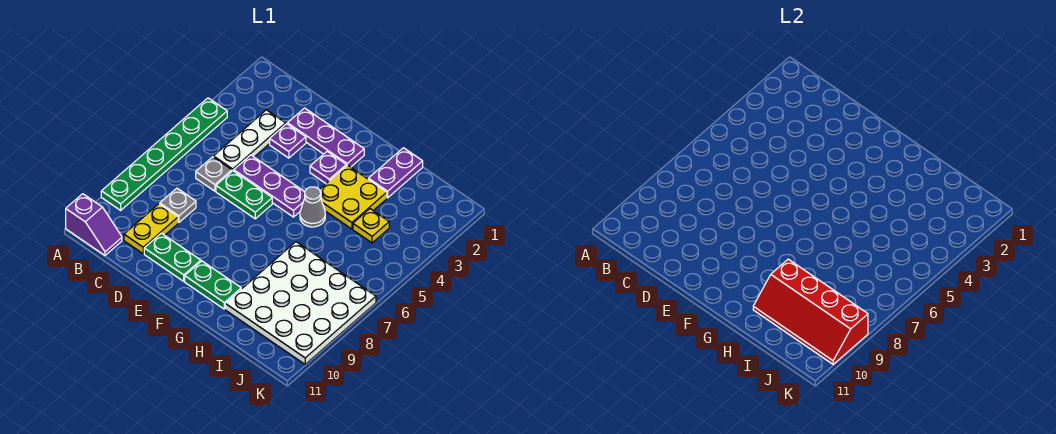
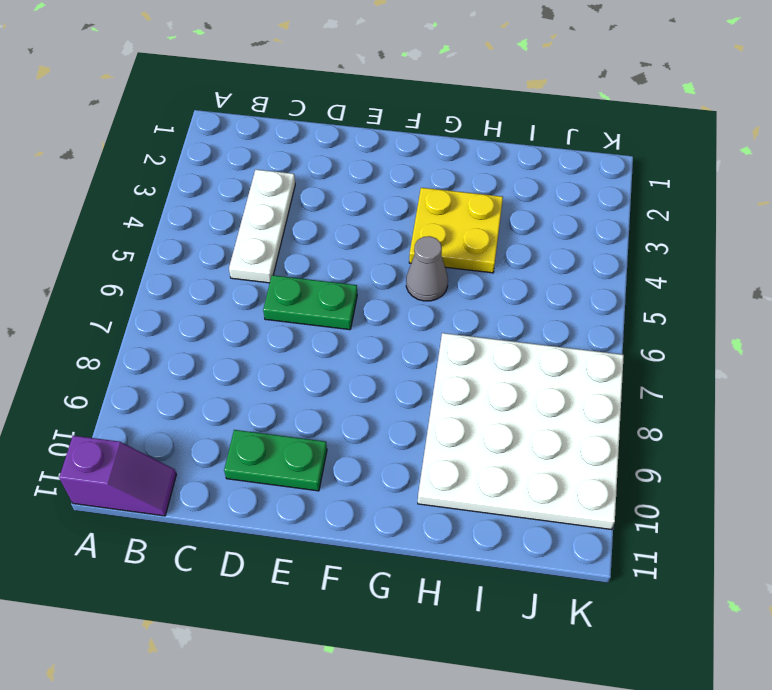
none -> green 1x6 plate [101,98,227,210]
none -> grey 1x1 plate [196,157,232,191]
none -> grey 1x1 plate [160,188,196,222]

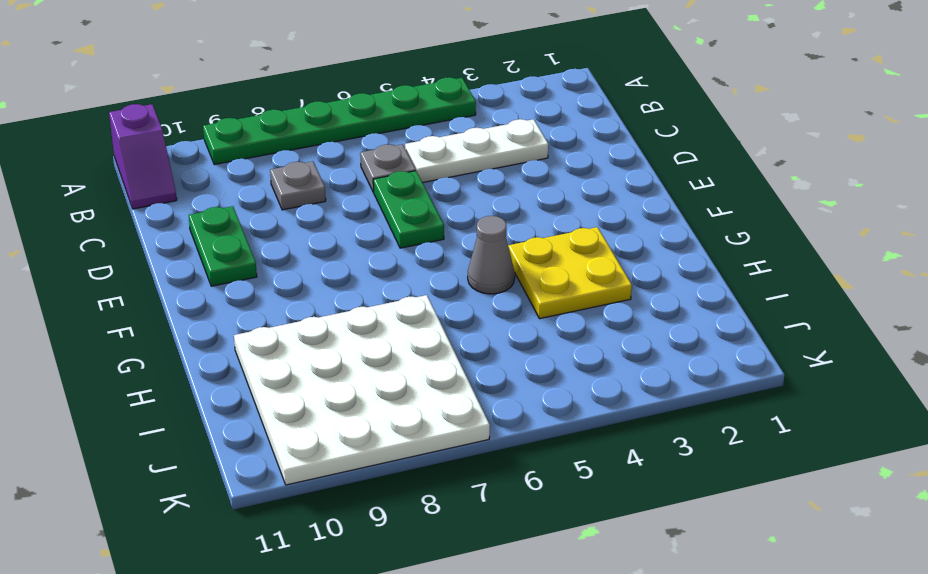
none -> yellow 1x2 plate [124,204,178,254]
none -> purple 1x3 plate [287,108,364,167]
none -> purple 1x1 plate [270,124,306,158]

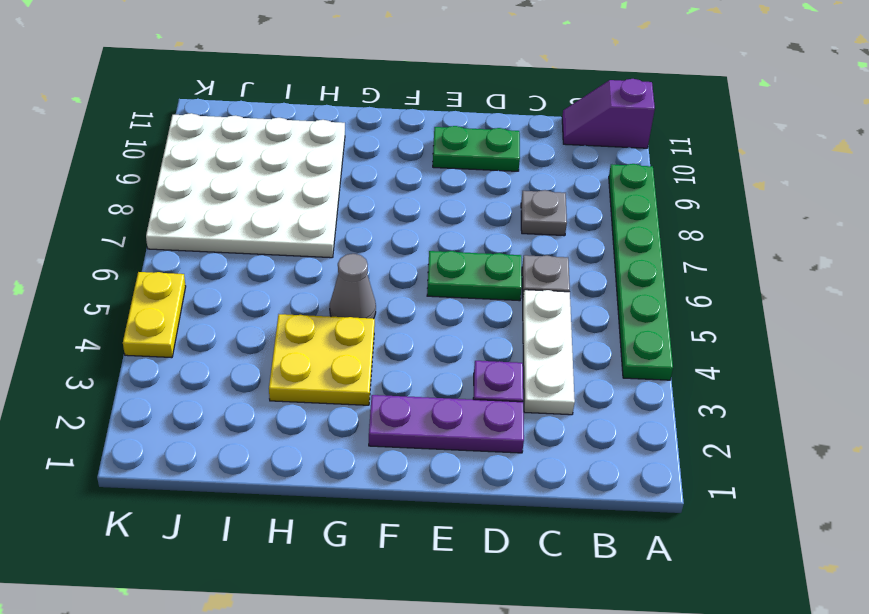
yellow 1x2 plate [123,272,186,358] -> yellow 1x2 plate moved to [124,204,178,254]
none -> purple 1x3 plate [234,155,305,217]
none -> purple 1x1 plate [310,152,346,183]
none -> green 1x2 plate [185,261,241,309]

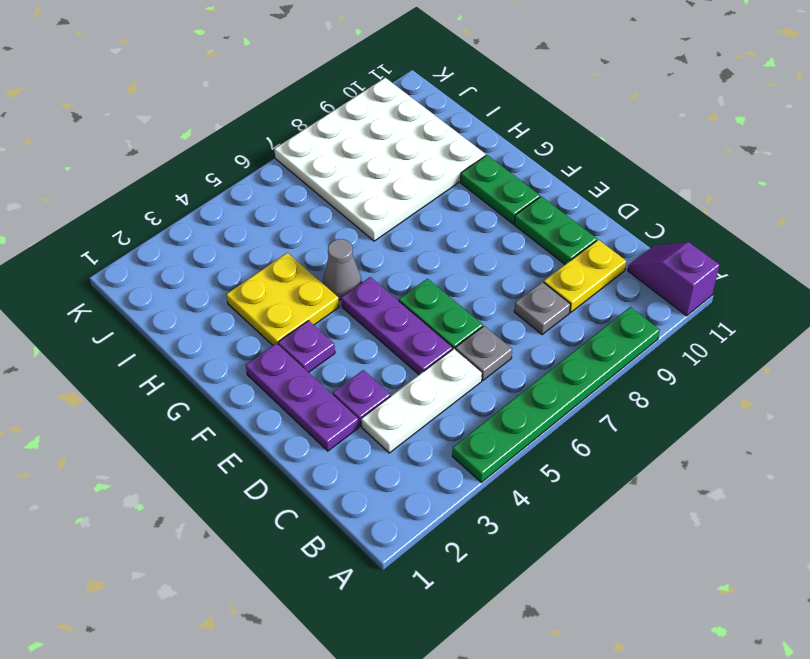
none -> purple 1x2 plate [368,148,423,198]
none -> yellow 1x1 plate [353,209,389,243]
none -> red 2x4 slope [753,259,868,364]

